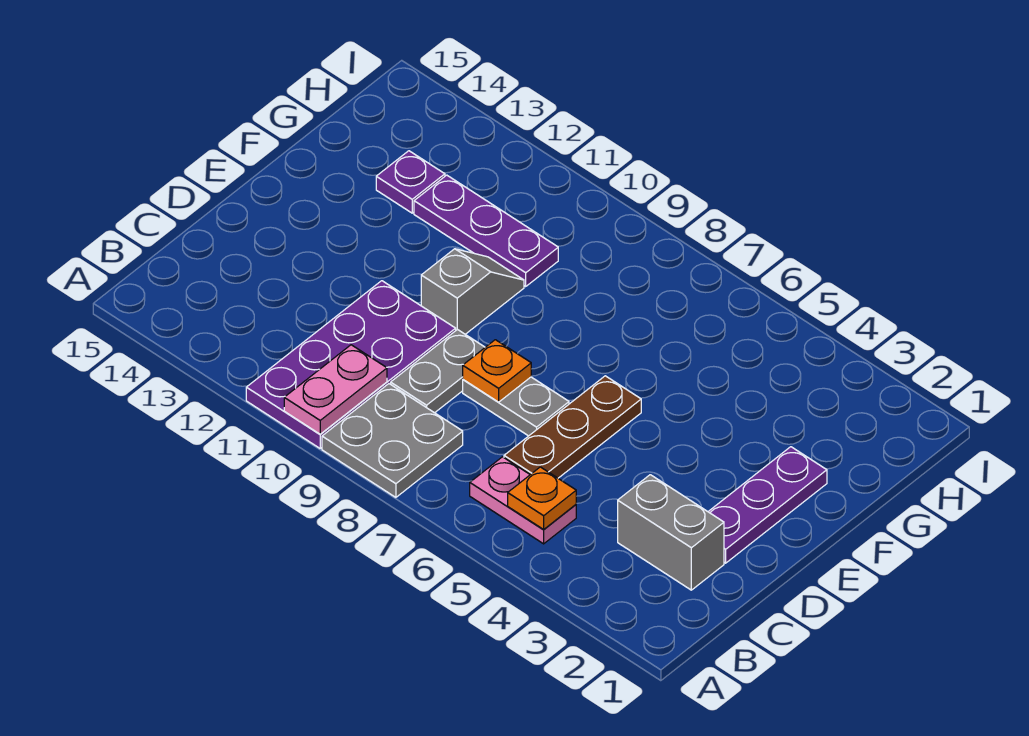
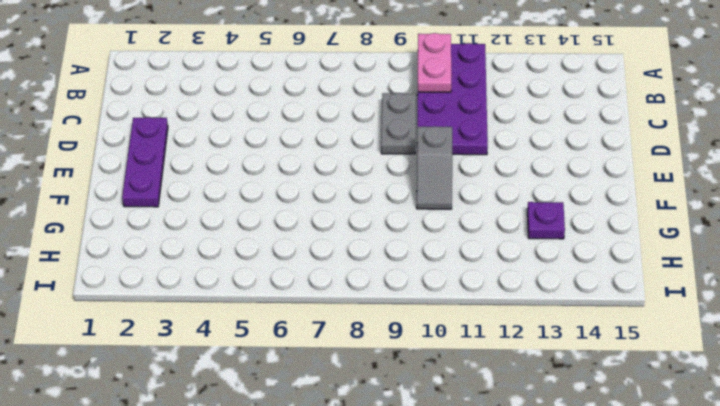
none -> grey 2x2 plate [322,384,463,497]
none -> pink 1x2 plate [470,457,576,544]
none -> grey 1x2 brick [618,475,724,590]

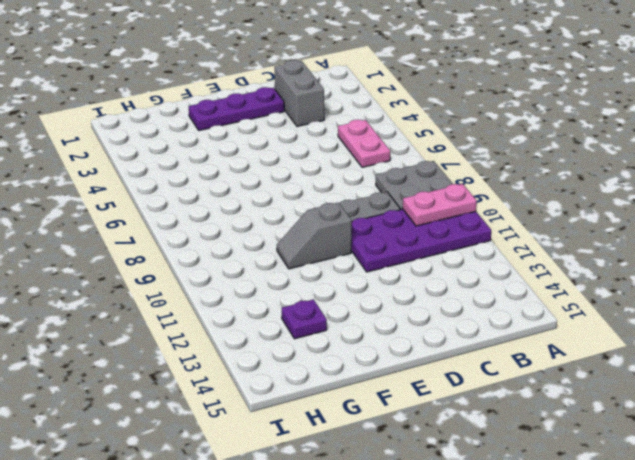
none -> brown 1x3 plate [504,376,641,478]
none -> grey 1x2 plate [463,377,569,436]
none -> purple 1x3 plate [414,175,558,286]

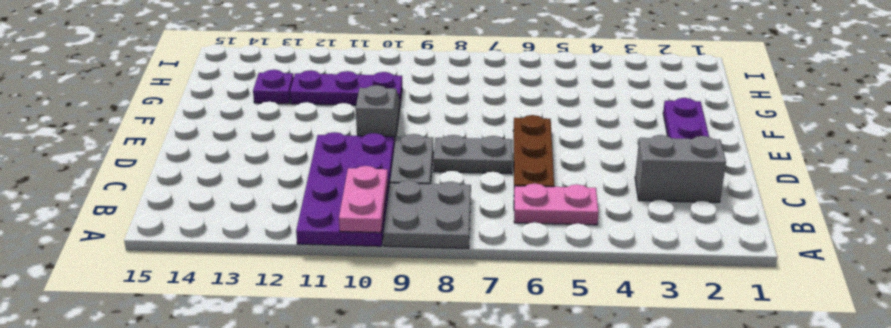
none -> orange 1x1 plate [508,467,576,530]
none -> orange 1x1 plate [463,340,531,402]

